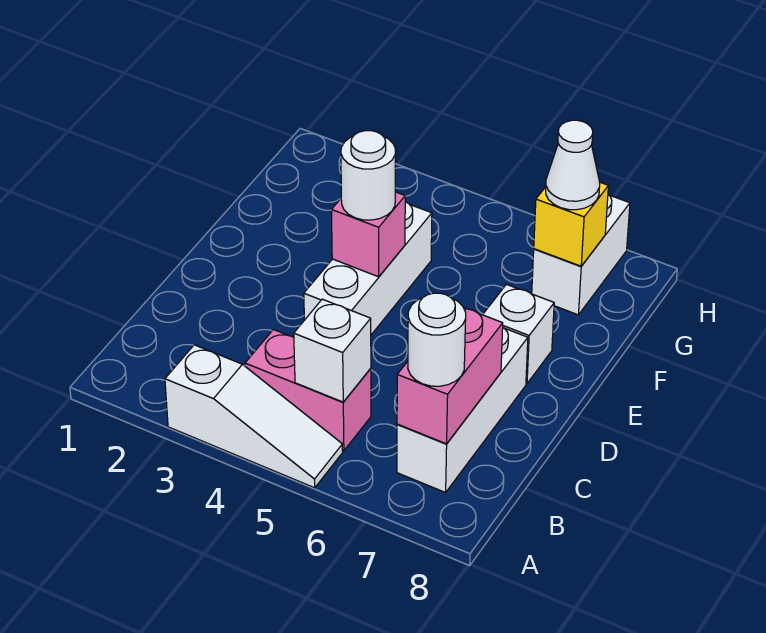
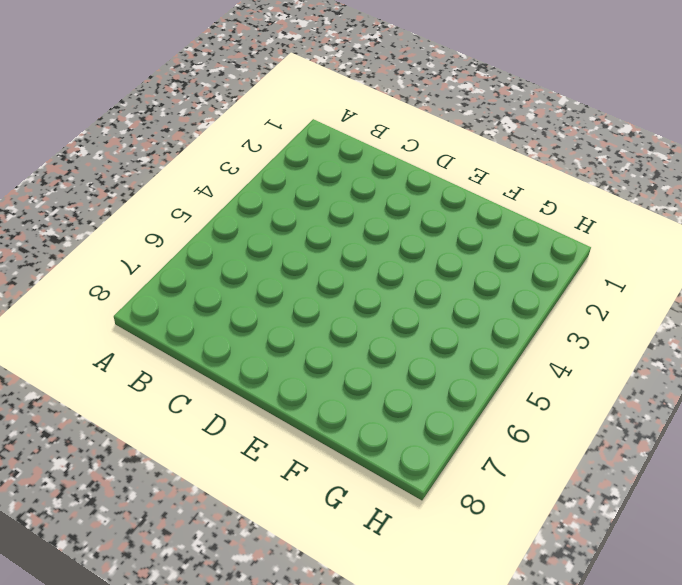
none -> white 1x3 slope [165,345,343,488]
none -> pink 1x2 brick [245,330,371,451]
none -> white 1x3 brick [397,328,528,493]

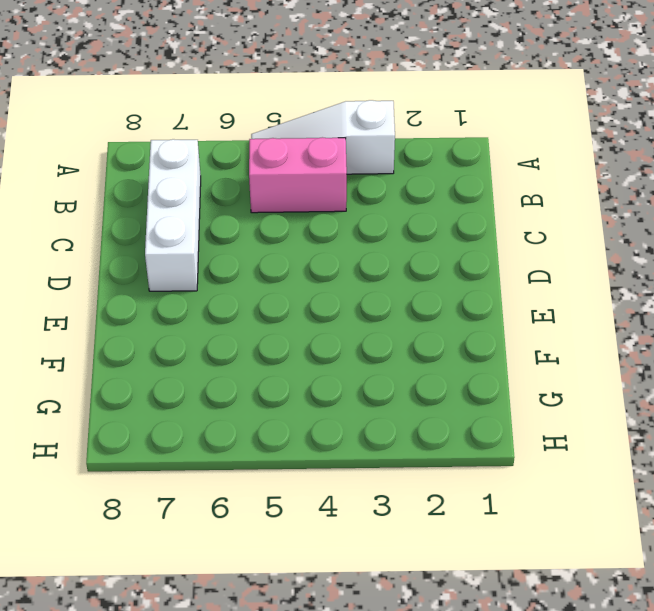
none -> white 1x3 brick [304,202,432,335]
none -> white 1x1 brick [483,284,554,384]
none -> white 1x2 brick [532,195,630,315]

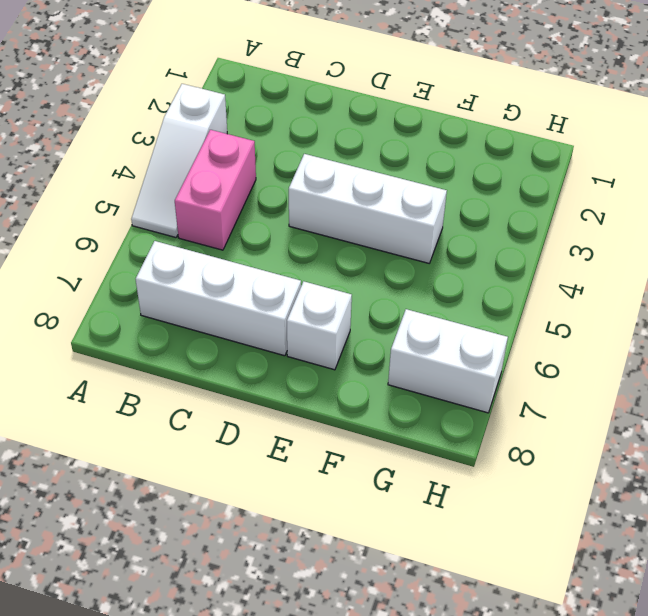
none -> white 1x1 brick [294,299,371,402]
none -> pink 1x2 brick [397,308,503,444]
none -> pink 1x1 brick [331,192,405,277]

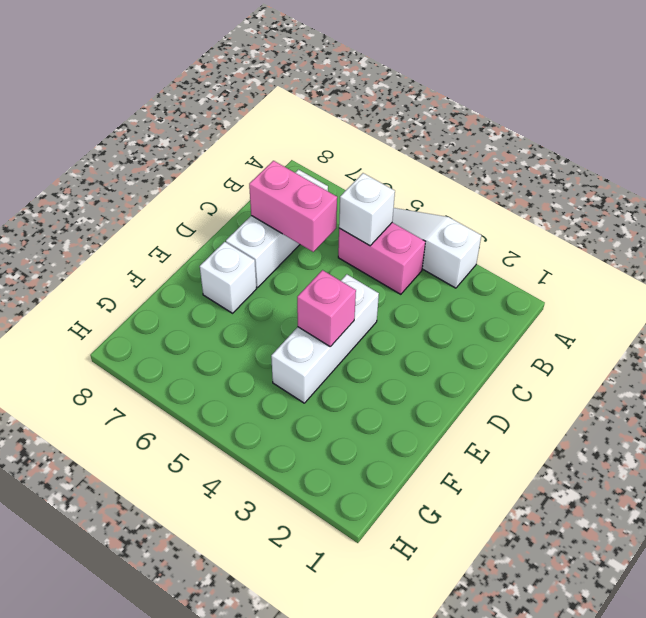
pink 1x2 brick [249,161,337,252] -> pink 1x2 brick turned to [397,308,503,444]
none -> white 1x2 brick [532,195,630,315]
none -> yellow 1x1 brick [534,182,608,266]
none -> white 1x1 round brick [408,293,466,386]

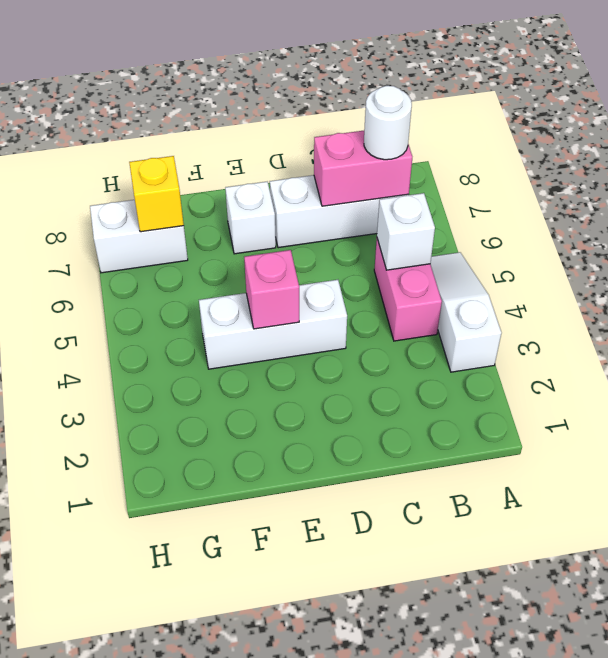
none -> white 1x1 round brick [341,131,396,220]
none -> white 1x1 cone [546,120,600,210]

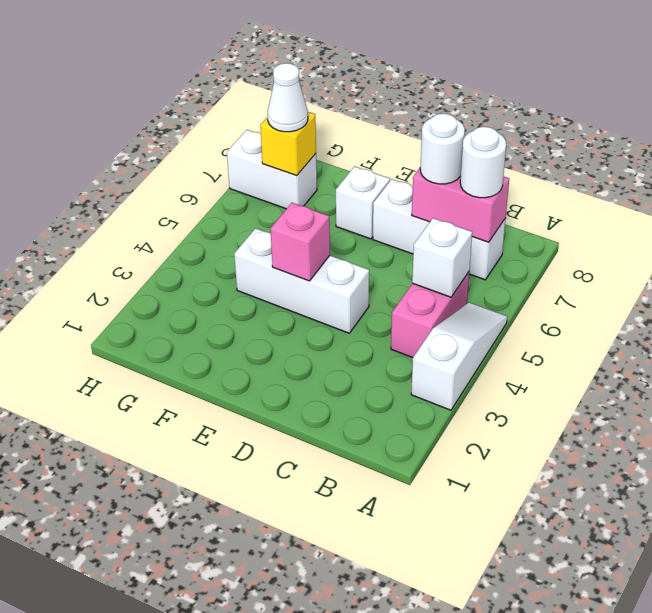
white 1x1 round brick [420,113,465,184] -> white 1x1 round brick moved to [341,131,396,220]

